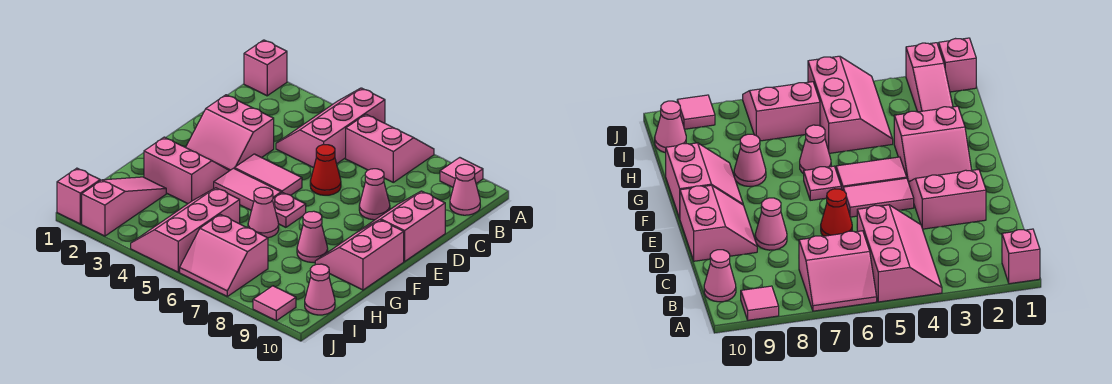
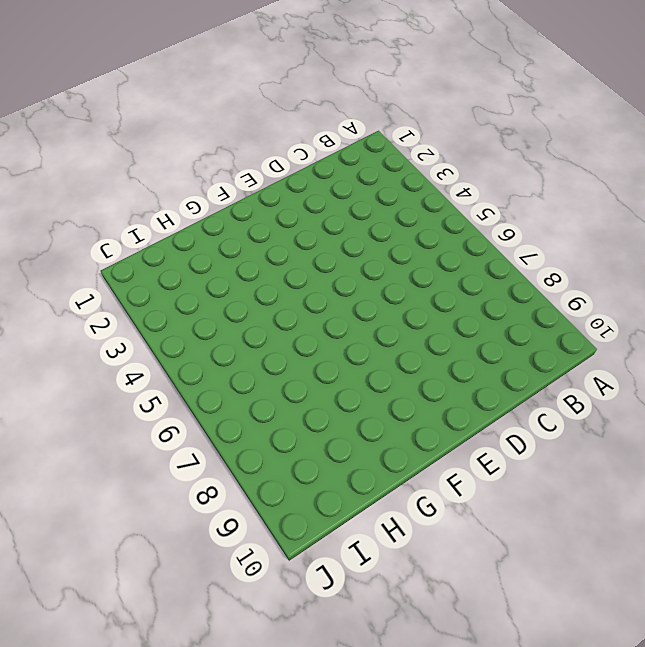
none -> pink 1x1 brick [244,40,287,96]
none -> pink 2x3 slope [276,88,385,168]
none -> pink 2x2 slope [346,114,434,182]

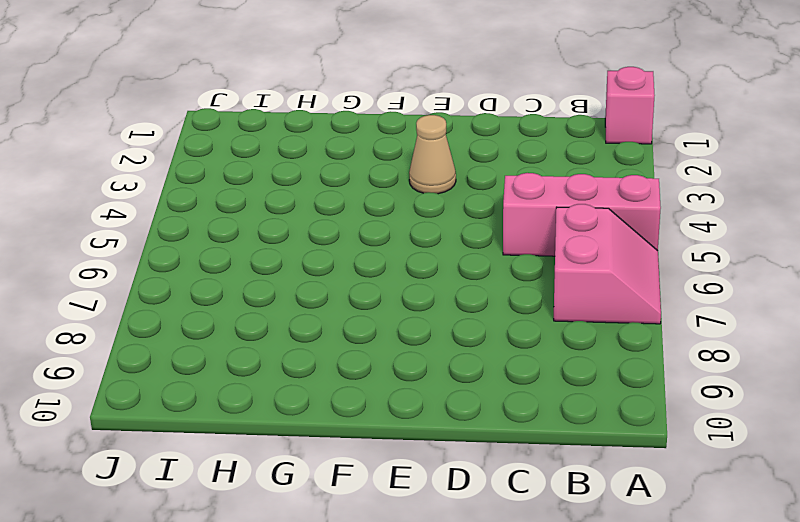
tan 1x1 cone [409,115,456,194] -> pink 2x2 slope [186,95,274,171]
none -> pink 1x1 tile [440,158,483,187]
none -> pink 1x1 cone [450,164,480,215]
none -> red 1x1 cone [310,145,341,195]

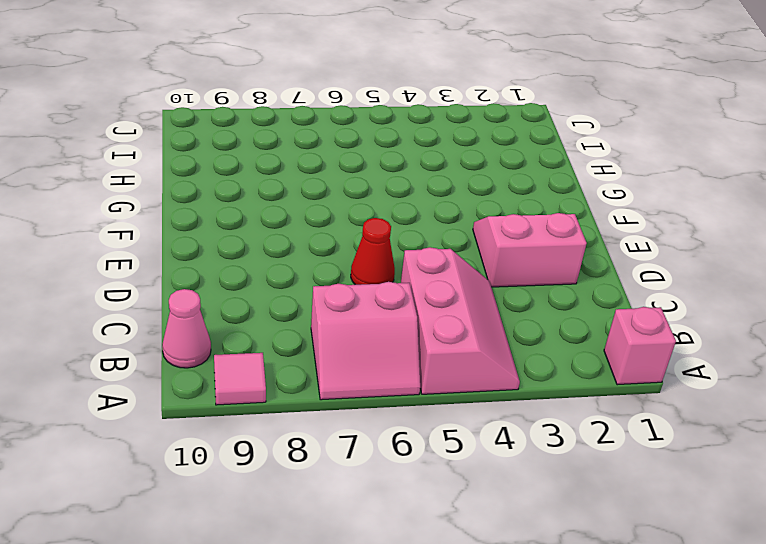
none -> pink 1x1 cone [359,169,390,220]
none -> pink 2x2 slope [361,191,445,261]
none -> pink 1x2 tile [234,154,302,195]

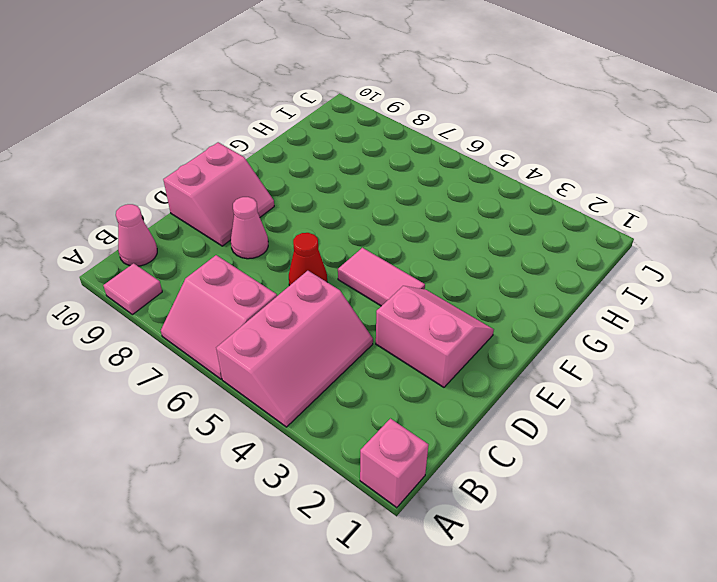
none -> pink 2x2 slope [144,137,229,204]
none -> pink 1x2 tile [214,168,281,210]
none -> pink 1x1 plate [273,192,306,227]

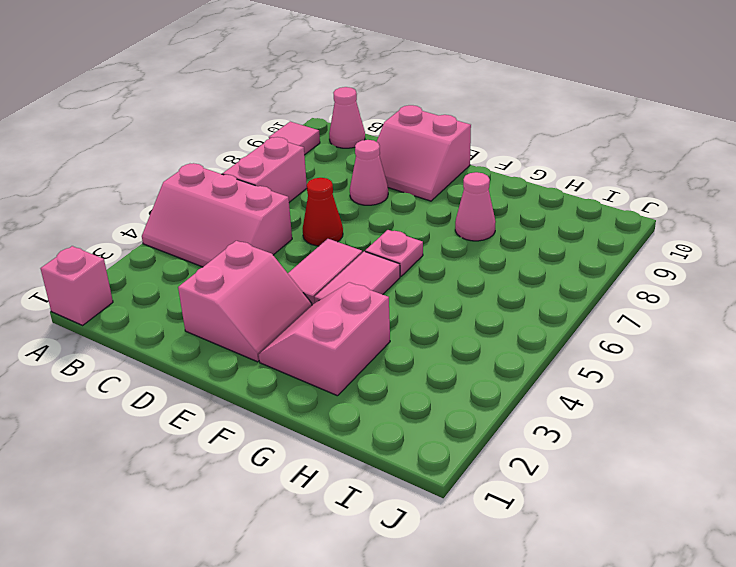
none -> pink 2x2 slope [315,220,404,290]
none -> pink 1x1 cone [248,187,279,238]
none -> pink 1x3 slope [82,177,166,236]

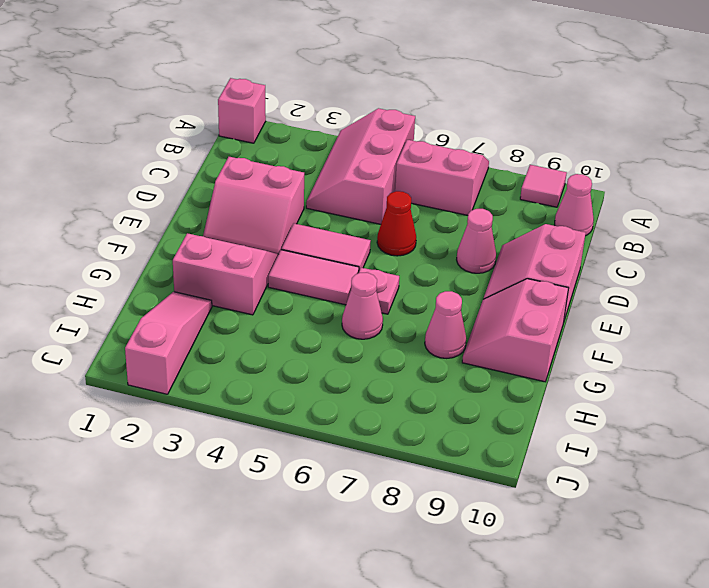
none -> pink 2x3 slope [131,188,240,272]
none -> pink 2x2 slope [180,214,268,296]
none -> pink 1x1 cone [305,264,335,315]

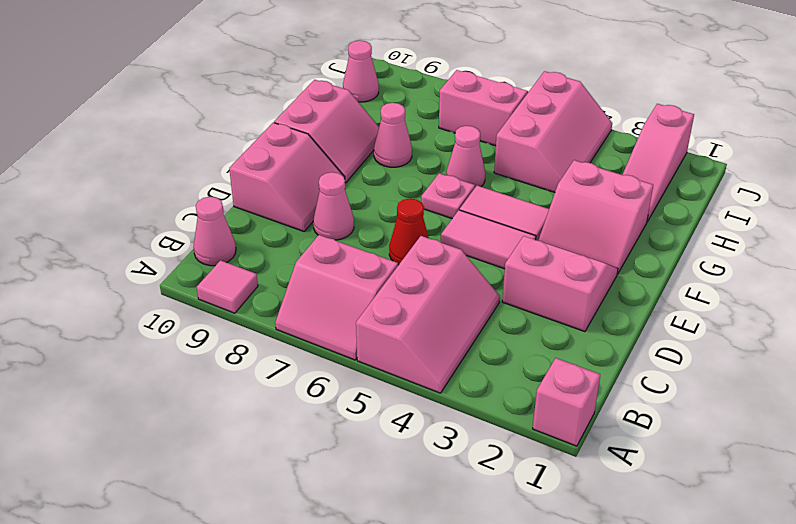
none -> pink 1x1 brick [57,168,100,224]
none -> pink 1x1 tile [253,286,296,321]

